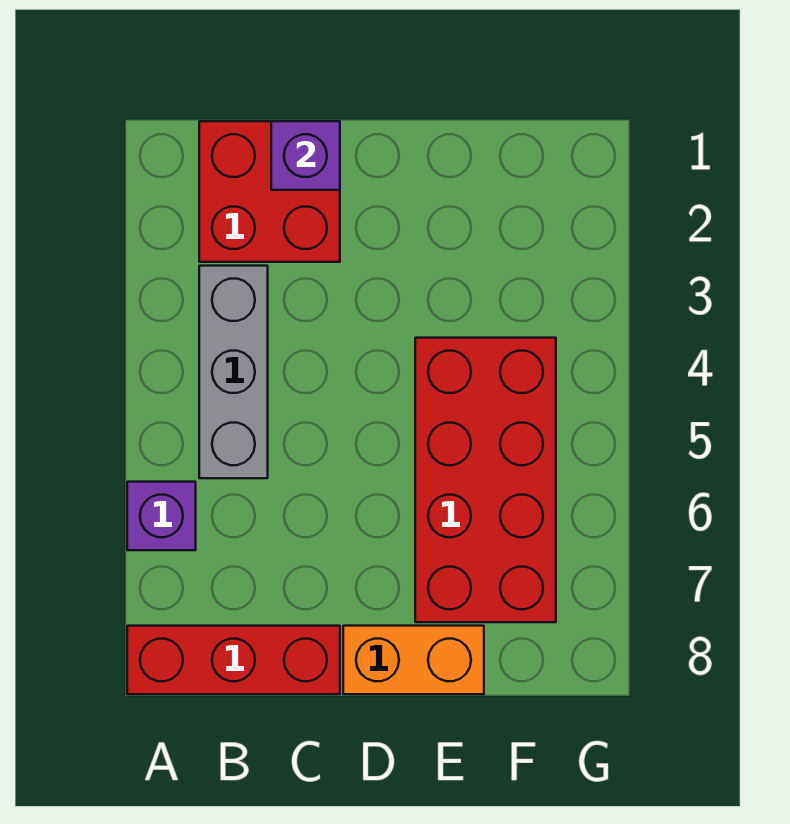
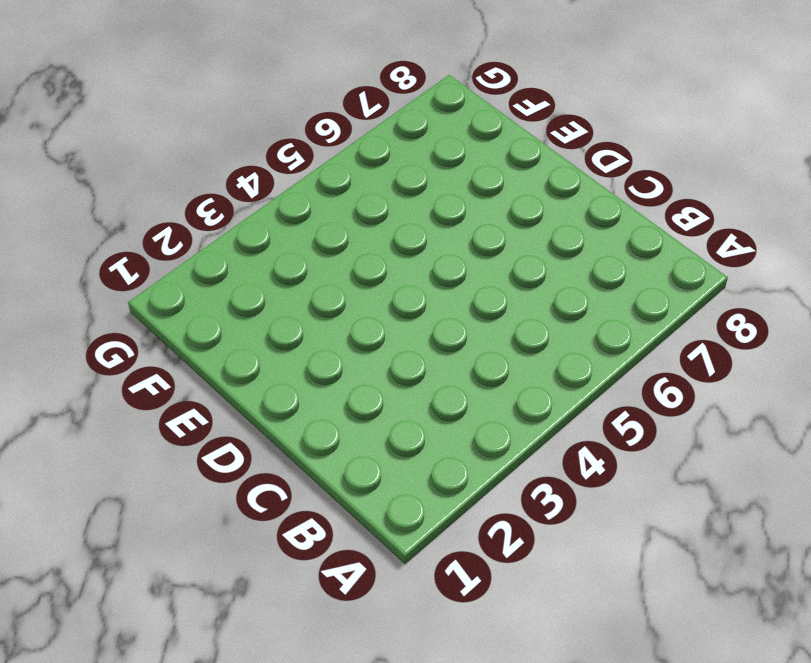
none -> purple 1x1 brick [127,482,196,550]
none -> red 1x3 brick [127,626,340,694]

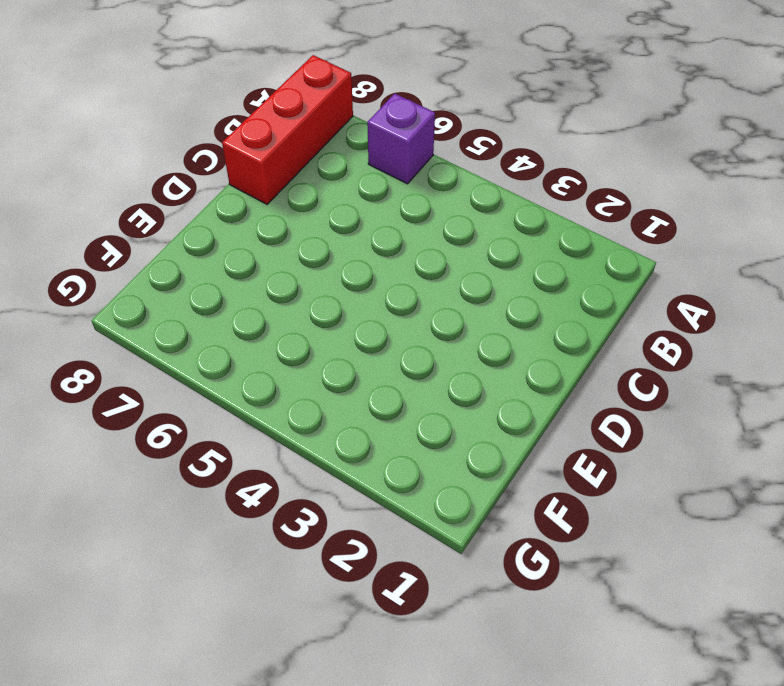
none -> red 2x2 brick [199,121,340,262]
none -> grey 1x3 brick [199,266,268,478]

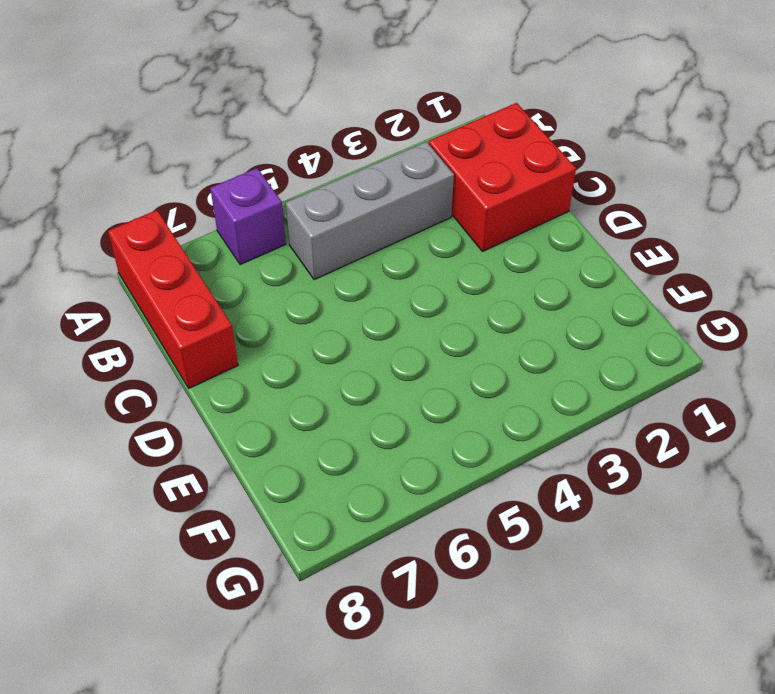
none -> orange 1x2 brick [343,626,484,694]
none -> red 2x4 brick [415,338,556,622]

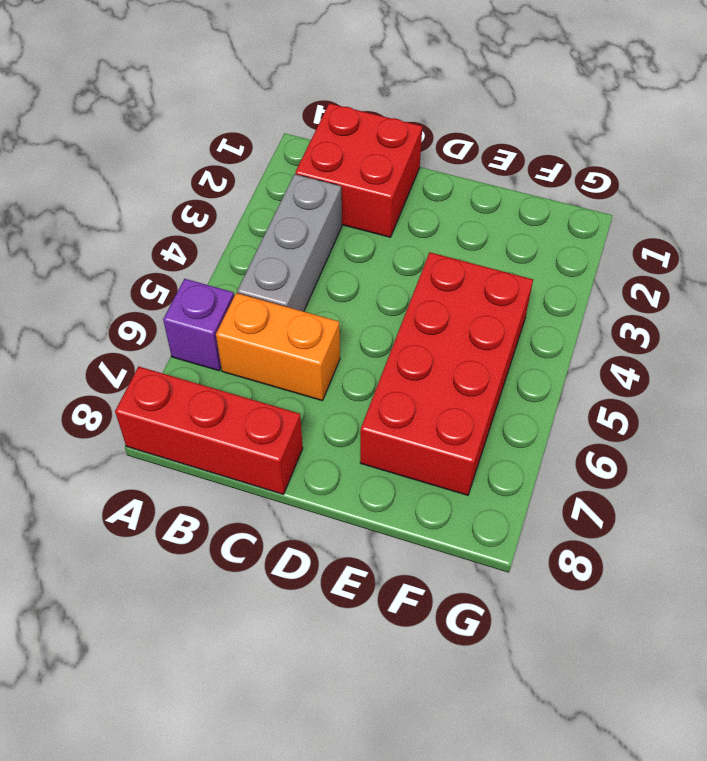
orange 1x2 brick [216,293,340,401] -> orange 1x2 brick moved to [343,626,484,694]
none -> purple 1x1 brick [271,121,340,190]

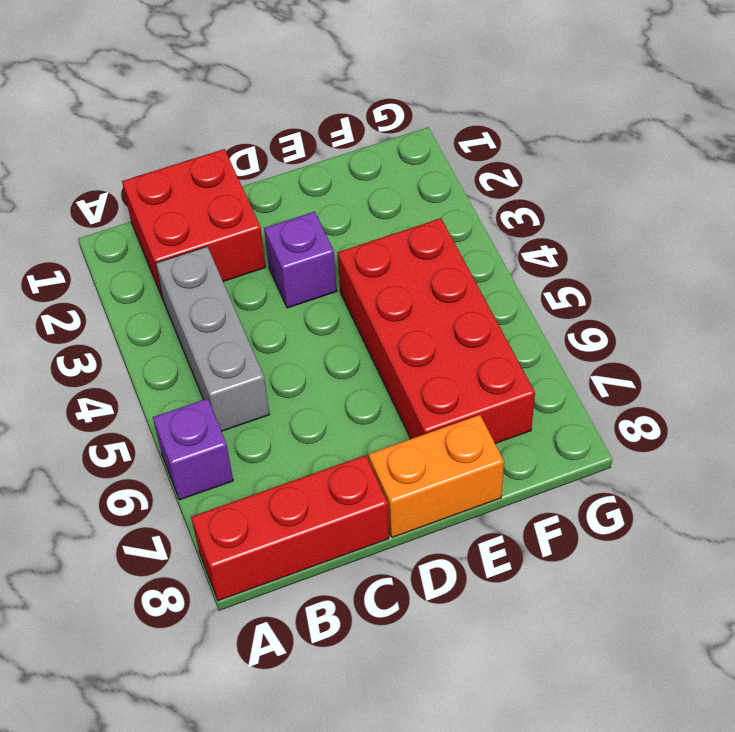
purple 1x1 brick [264,212,337,308] -> purple 1x1 brick moved to [271,121,340,190]

